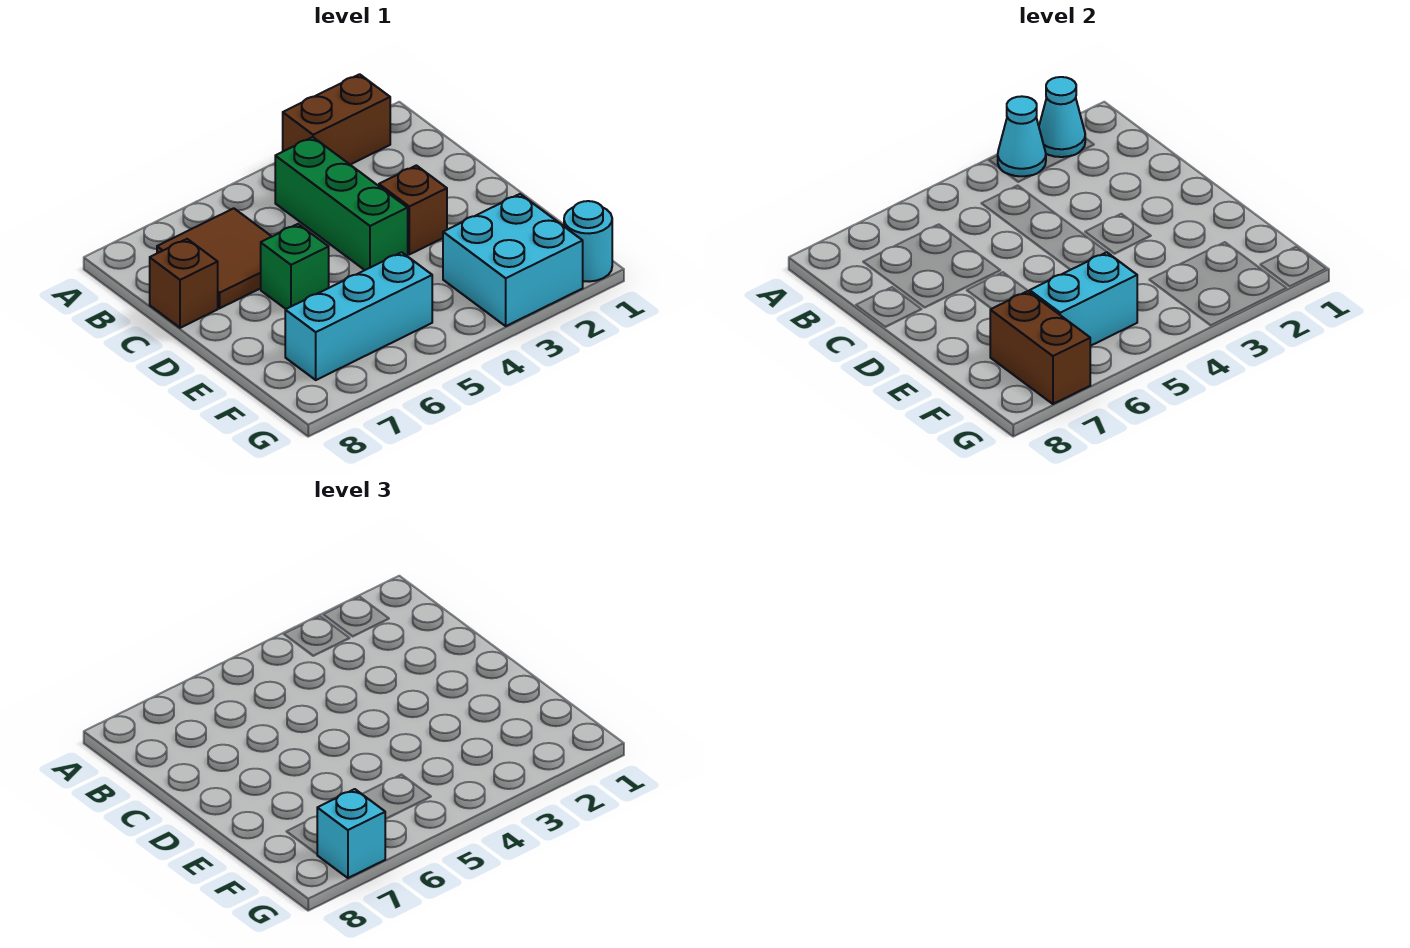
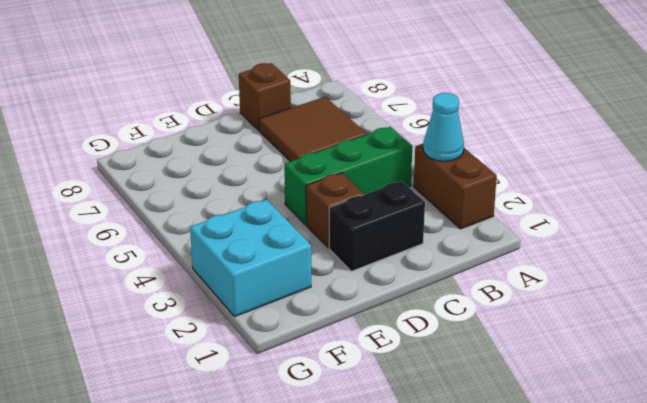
black 1x2 brick [329,181,425,271] -> none
none -> green 1x1 brick [261,224,329,309]
none -> cyan 1x3 brick [285,252,432,380]
none -> cyan 1x1 round brick [564,201,612,282]

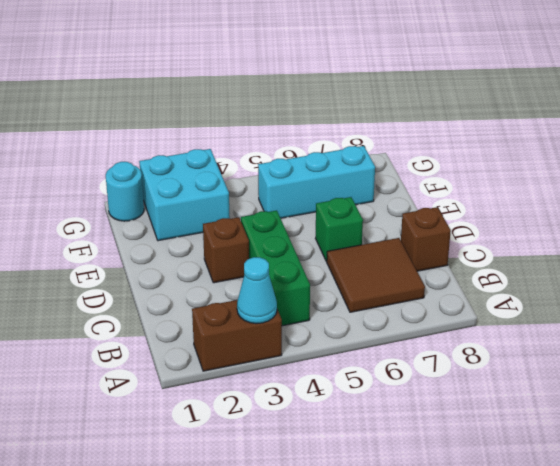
none -> cyan 1x1 cone [1039,77,1085,157]
none -> cyan 1x2 brick [1030,252,1137,346]
none -> brown 1x2 brick [990,291,1090,404]

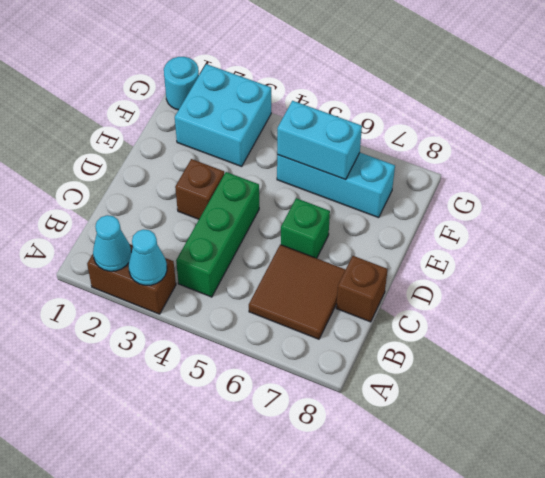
none -> brown 1x2 brick [990,291,1090,404]
none -> cyan 1x1 brick [317,789,385,878]

